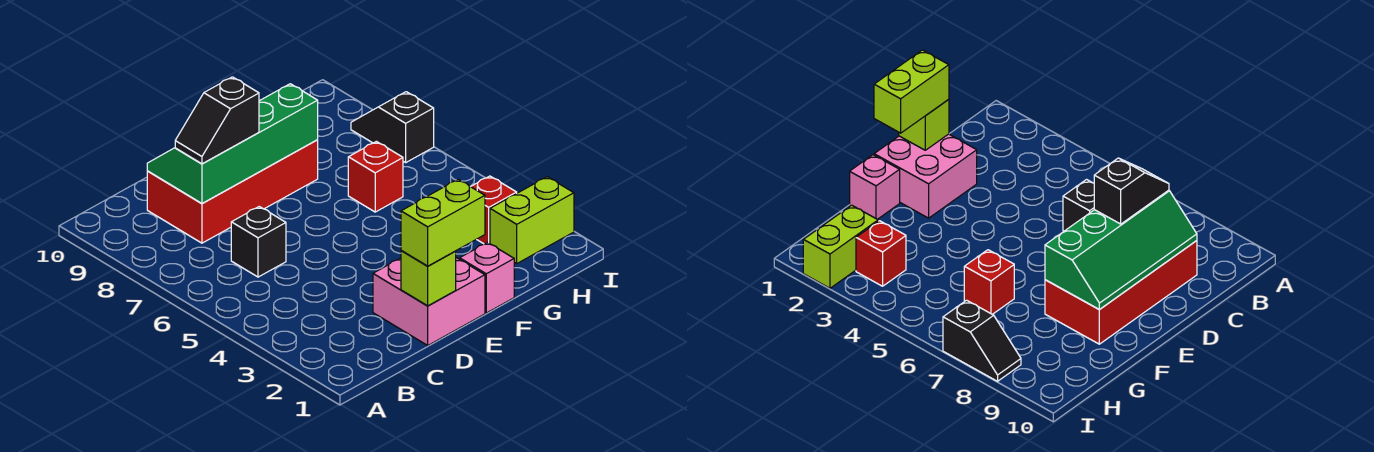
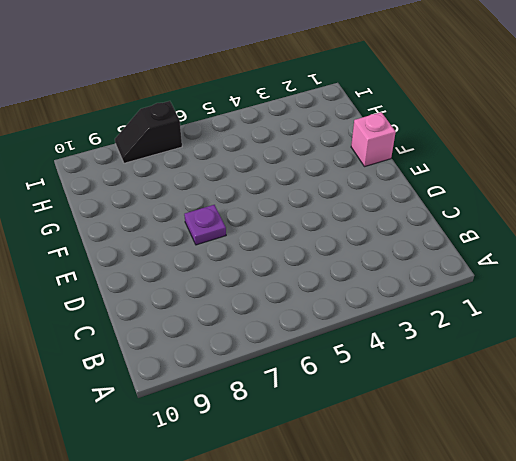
purple 1x1 plate [184,205,226,245] -> none
none -> black 1x1 brick [231,207,286,277]
none -> red 2x4 brick [147,140,318,243]
none -> pink 2x2 brick [373,258,485,345]

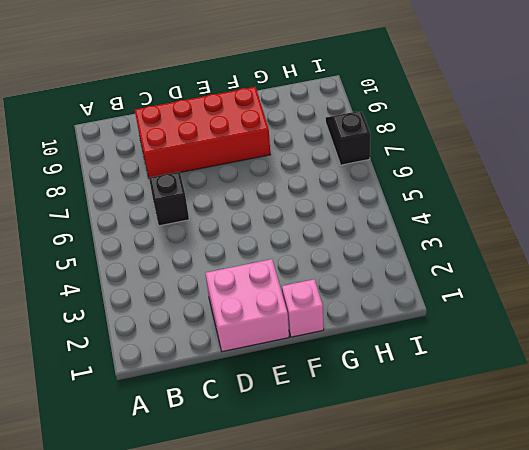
none -> red 1x1 brick [348,141,403,212]
none -> lime 1x2 brick [490,177,574,263]
none -> red 1x1 brick [471,176,517,244]

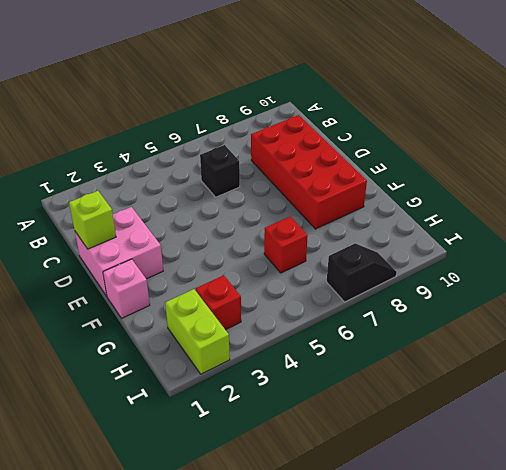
none -> green 2x4 slope [147,84,318,204]
none -> black 1x2 slope [175,77,259,164]
none -> lime 1x2 brick [401,179,485,266]

